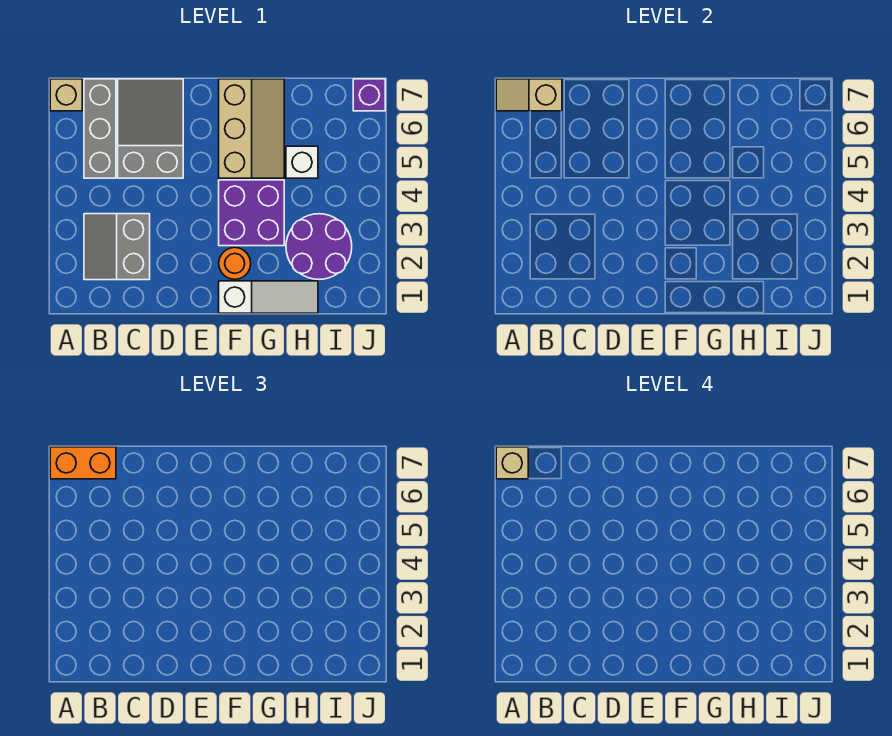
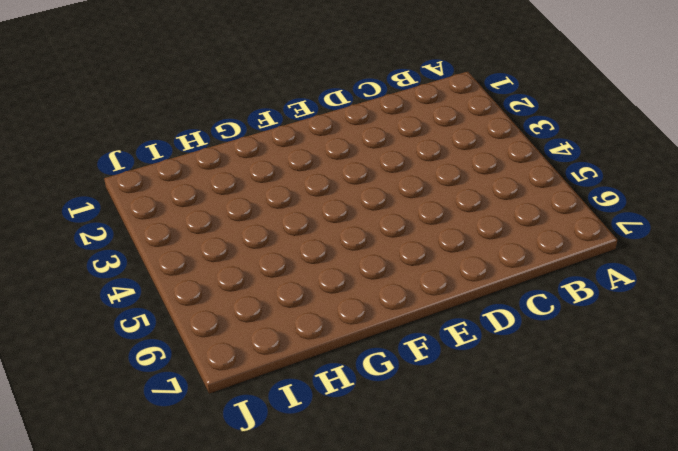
none -> tan 1x1 brick [50,79,82,111]
none -> grey 2x2 slope [84,214,150,280]
none -> grey 1x3 brick [84,79,116,178]

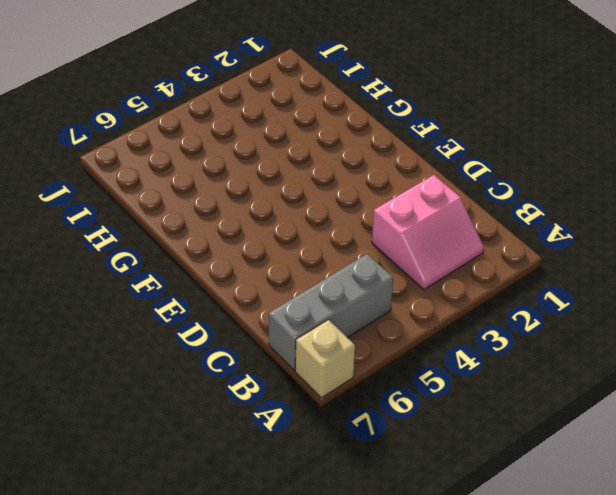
pink 2x2 slope [372,175,484,289] -> grey 2x2 slope [84,214,150,280]
none -> grey 2x3 slope [118,79,183,178]
none -> white 1x3 slope [219,281,318,313]
none -> orange 1x1 round brick [219,247,251,279]

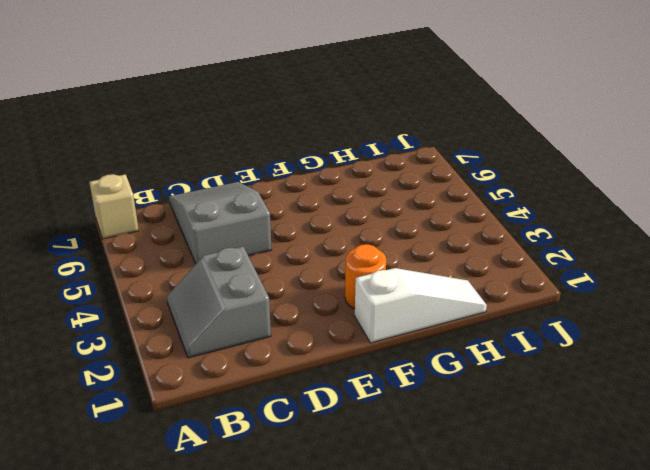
none -> grey 1x3 brick [84,79,116,178]
none -> purple 2x2 brick [219,180,284,246]
none -> tan 2x3 slope [219,79,284,178]

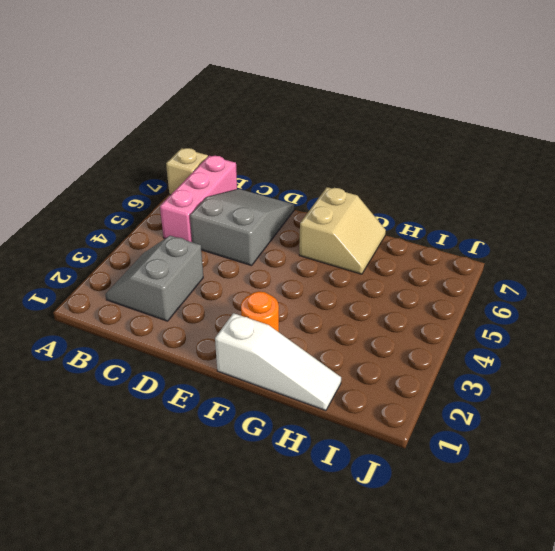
pink 1x3 brick [160,156,237,242] -> grey 1x3 brick [84,79,116,178]
tan 2x2 slope [299,187,386,274] -> tan 2x3 slope [219,79,284,178]
none -> purple 2x2 brick [219,180,284,246]
none -> purple 2x2 round brick [286,214,352,279]
none -> white 1x1 brick [286,146,318,178]

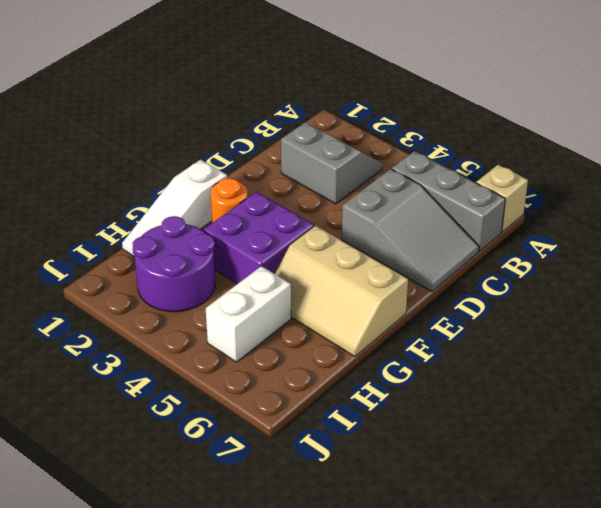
white 1x2 brick [206,266,291,362] -> white 1x1 brick [286,146,318,178]
none -> purple 1x1 brick [353,79,385,111]
none -> tan 1x2 slope [496,79,562,111]
none -> orange 1x2 brick [50,447,116,479]

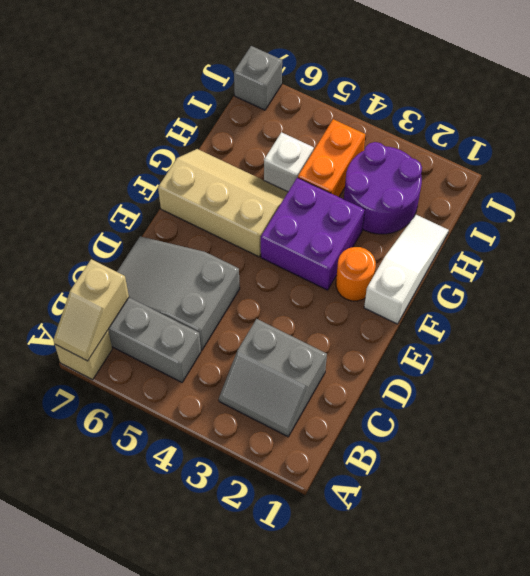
orange 1x2 brick [298,119,365,197] -> orange 1x2 brick moved to [50,447,116,479]
grey 1x1 brick [234,46,282,110] -> purple 1x1 brick [353,79,385,111]
none -> tan 1x1 brick [496,447,528,479]

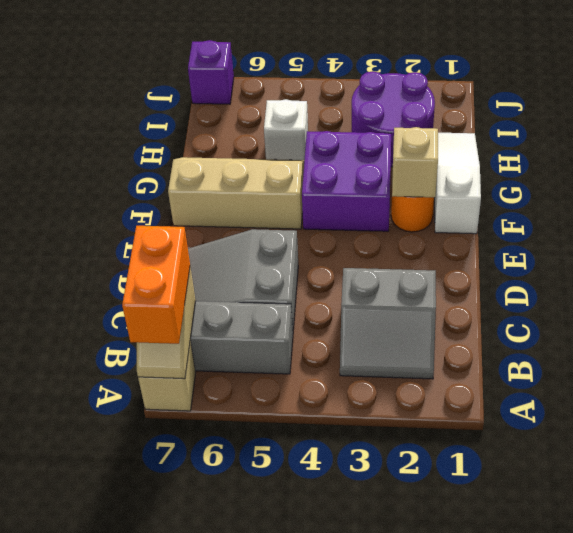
tan 1x1 brick [392,127,438,197] -> tan 1x1 brick moved to [496,447,528,479]

